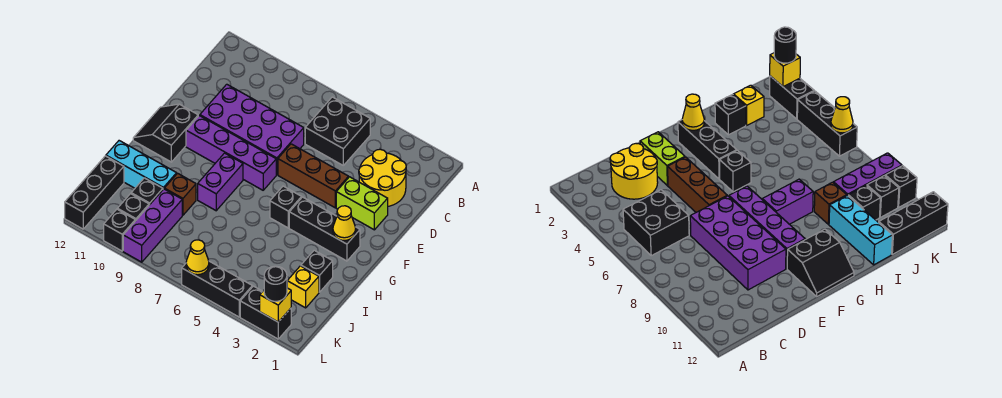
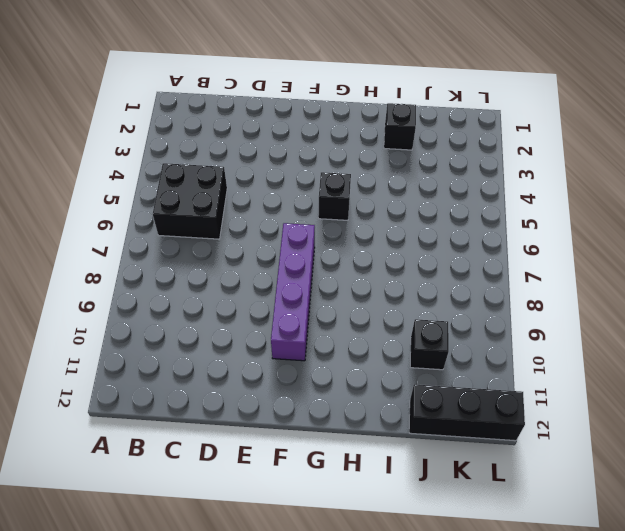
none -> yellow 2x2 round brick [359,149,406,206]
none -> purple 2x4 brick [200,84,304,175]
none -> lime 1x2 brick [336,177,388,230]

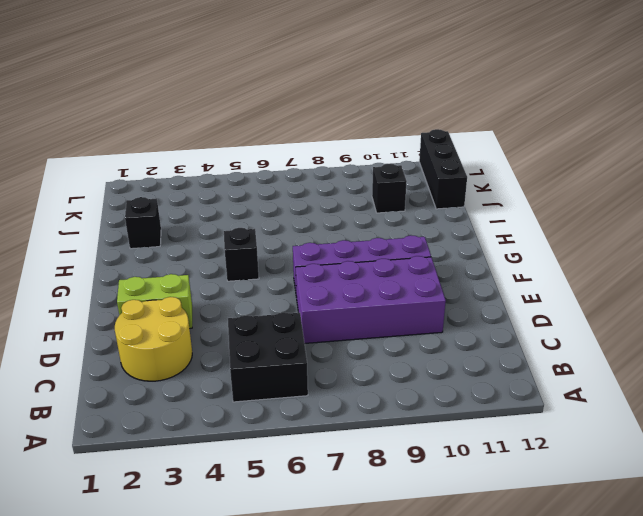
none -> brown 1x3 brick [278,144,349,208]
none -> black 2x2 slope [133,104,198,162]
none -> black 1x3 brick [289,197,360,261]

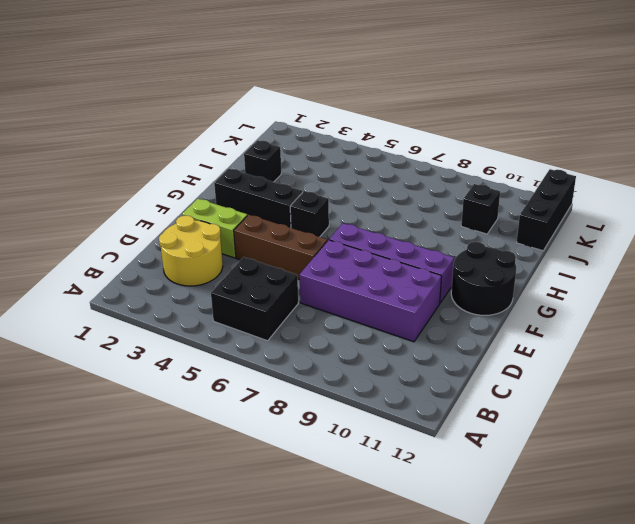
black 2x2 round brick [451,242,516,315] -> black 2x2 slope [133,104,198,162]
none -> purple 1x2 brick [198,153,243,211]
none -> brown 1x1 brick [164,173,196,215]
none -> cyan 1x3 brick [106,141,177,189]

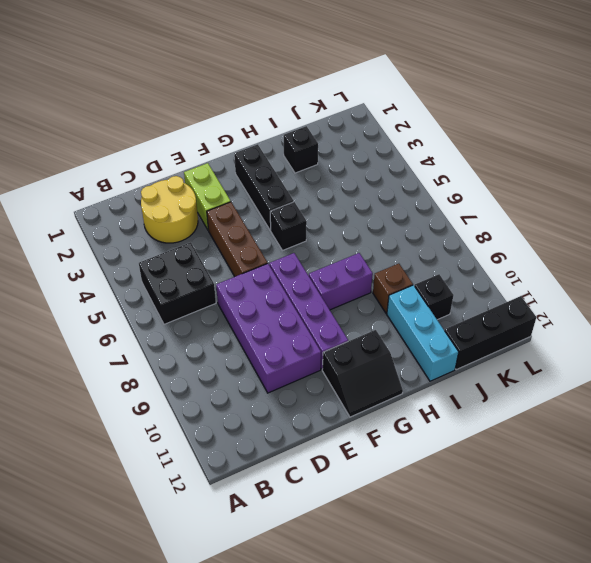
none -> yellow 1x1 brick [287,266,319,308]
none -> purple 1x3 brick [123,189,182,262]
none -> black 1x1 brick [118,194,149,221]

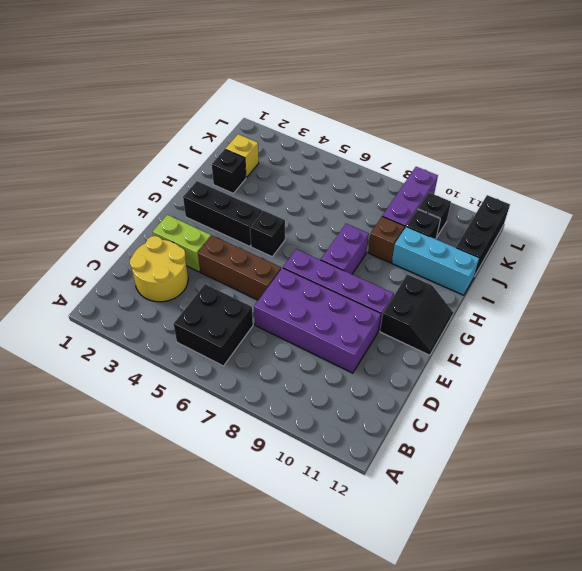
none -> black 1x2 brick [240,286,291,339]
none -> black 1x3 brick [182,261,252,317]
none -> black 1x1 brick [104,209,135,251]

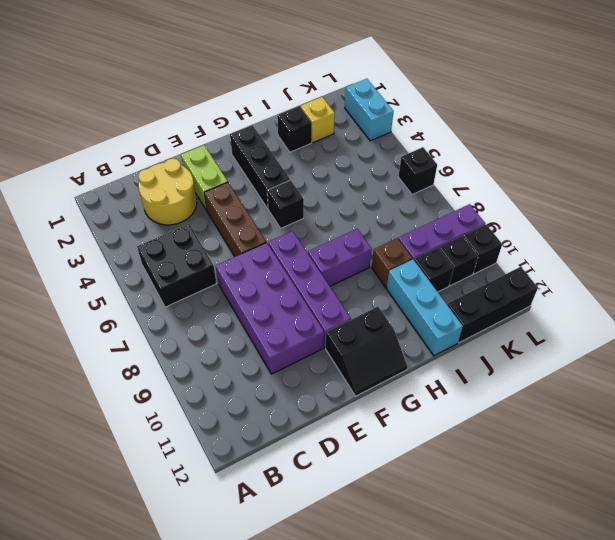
cyan 1x2 brick [345,79,393,141] -> black 1x2 brick [240,286,291,339]
black 1x1 brick [398,147,437,195] -> black 1x3 brick [182,261,252,317]
none -> yellow 1x1 cone [333,206,356,241]
none -> yellow 1x1 brick [260,288,291,322]
none -> yellow 1x1 cone [186,240,209,275]

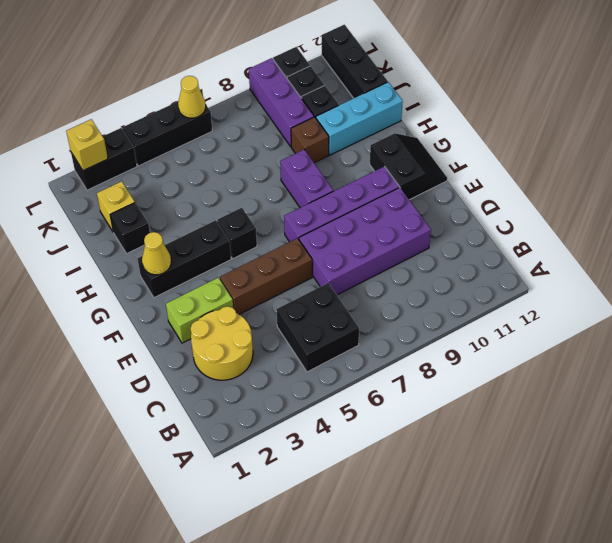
none -> black 1x1 round brick [264,266,287,301]

